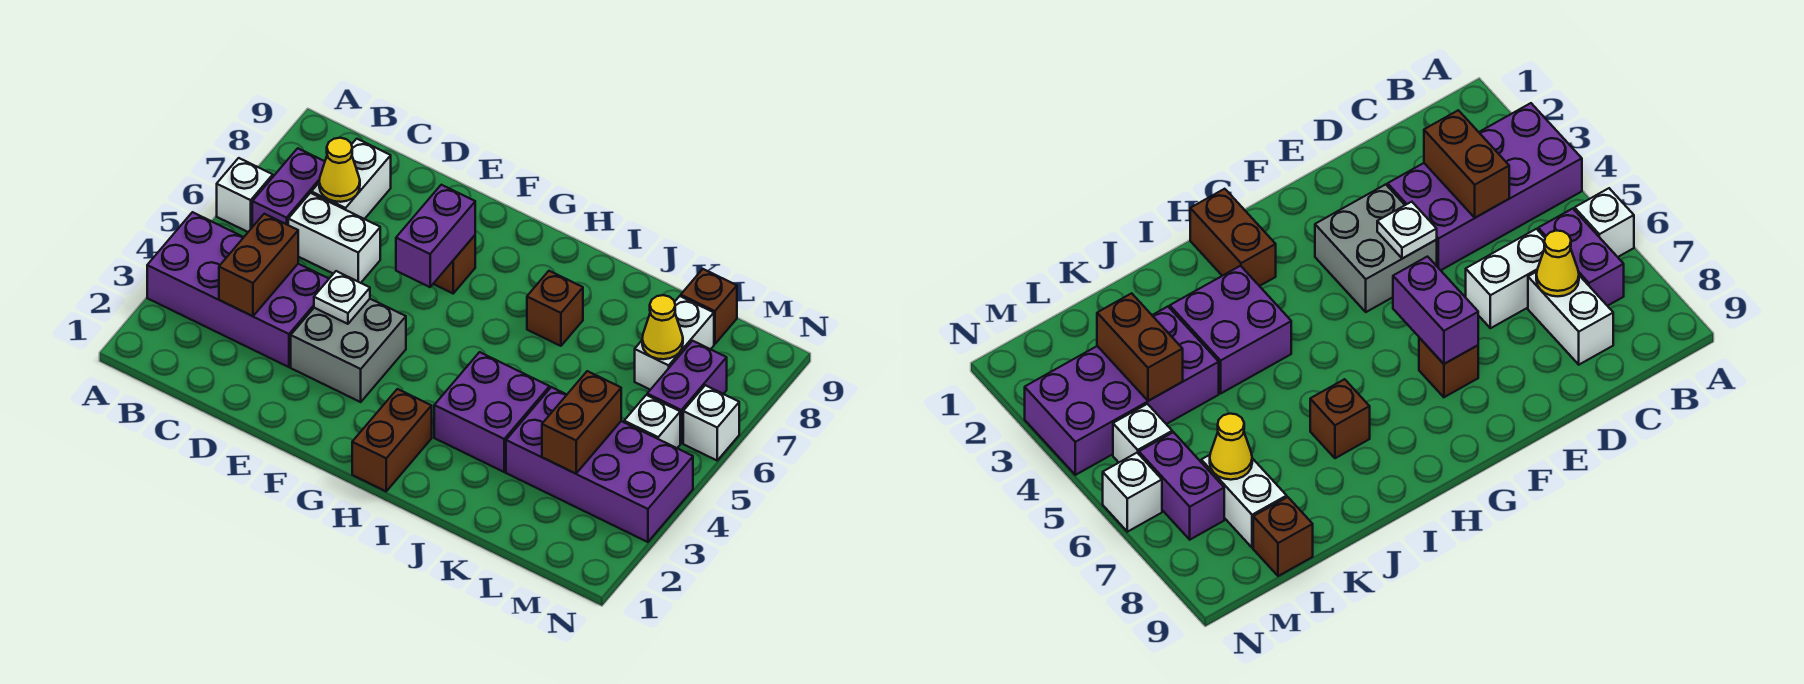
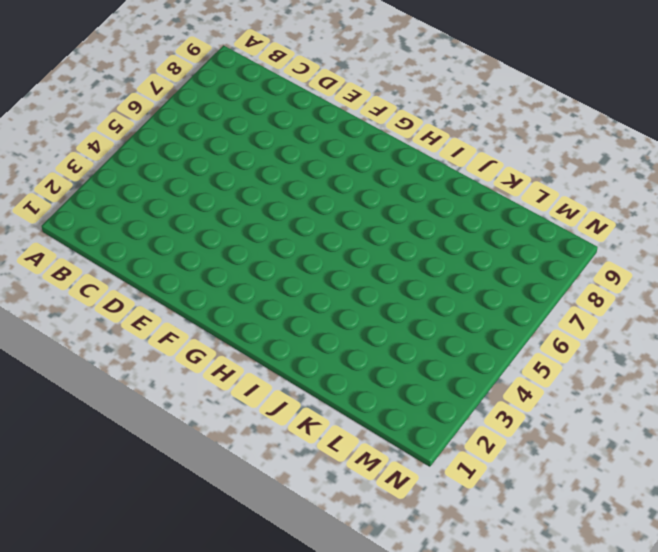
none -> purple 2x4 brick [147,212,329,367]
none -> white 1x1 brick [217,158,273,232]
none -> purple 1x2 brick [252,148,325,227]

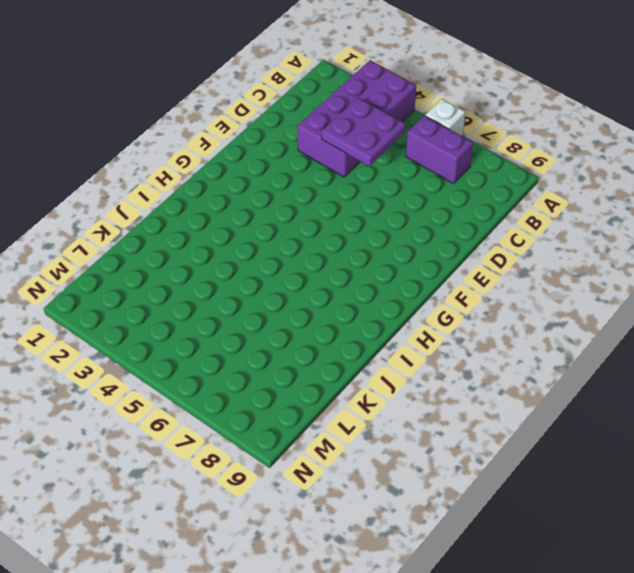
purple 2x2 plate [322,97,406,166] -> brown 1x2 brick [219,214,298,316]
none -> white 1x2 brick [288,193,380,283]
none -> white 1x2 brick [311,139,391,219]
none -> grey 2x2 brick [291,299,406,402]

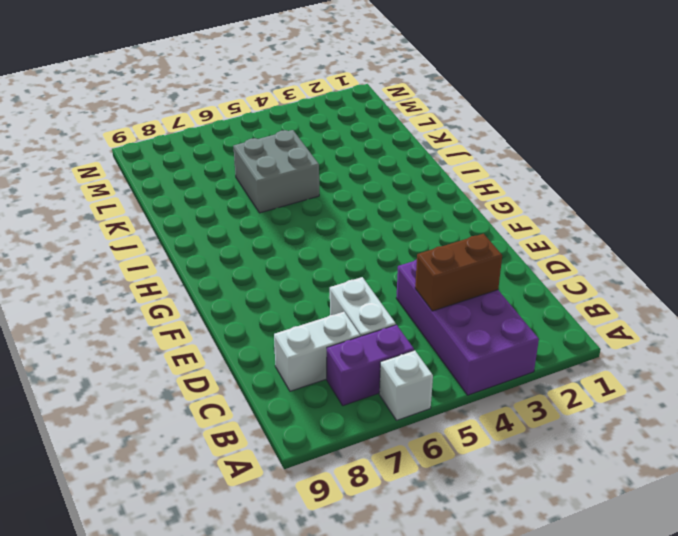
grey 2x2 brick [233,130,319,213] -> grey 2x2 brick moved to [291,299,406,402]
none -> brown 1x1 brick [434,235,475,293]
none -> brown 1x2 brick [352,389,432,491]
none -> purple 2x2 brick [434,352,550,472]

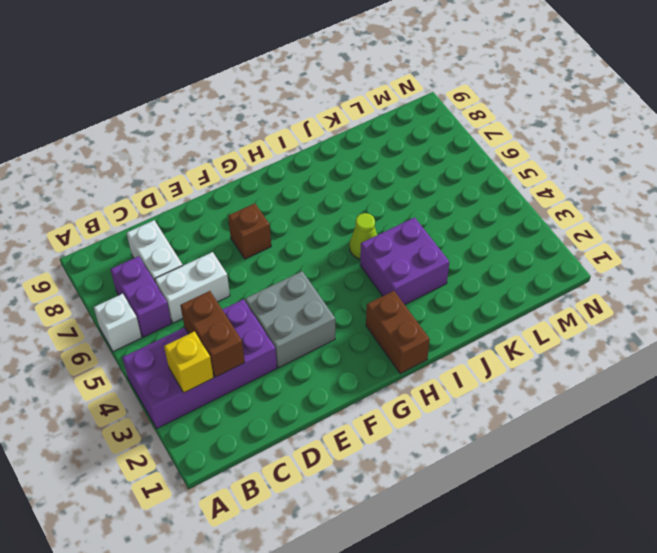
yellow 1x1 brick [164,331,214,393] -> none
lime 1x1 cone [350,213,377,259] -> none
none -> brown 1x1 brick [527,271,583,346]
none -> purple 2x4 brick [506,387,693,542]
none -> white 1x2 brick [635,296,714,390]

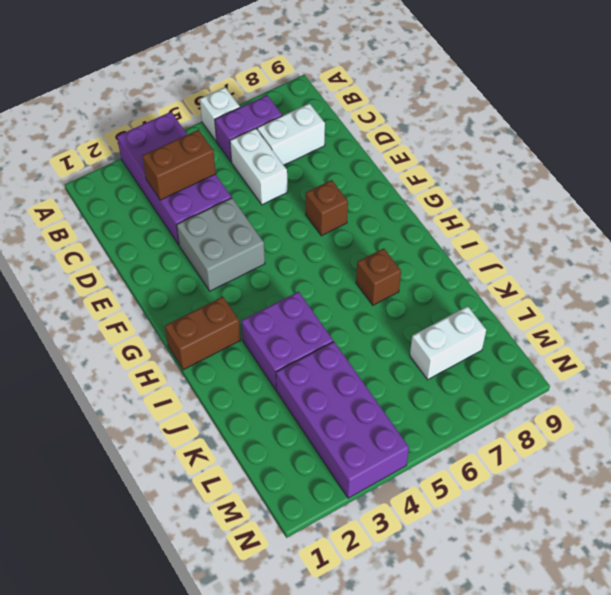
none -> brown 1x1 brick [681,269,737,344]
none -> white 1x1 brick [624,395,680,448]
none -> purple 1x2 brick [647,341,727,443]

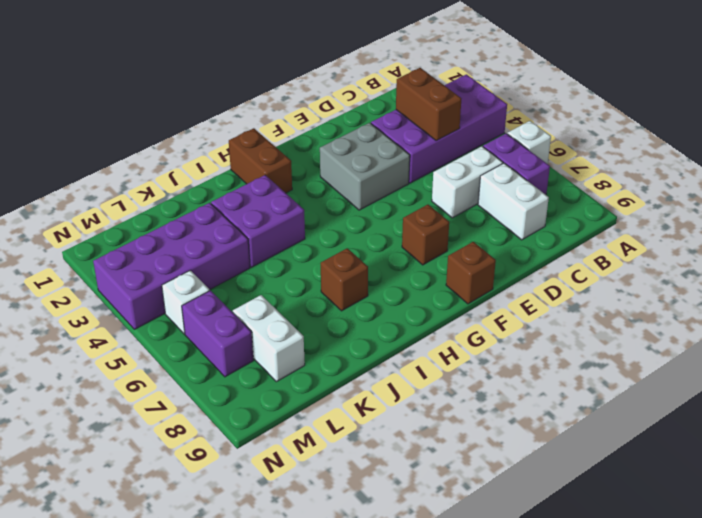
brown 1x1 brick [446,242,496,304] -> brown 1x1 brick moved to [681,269,737,344]
none -> white 1x1 brick [683,385,739,460]
none -> yellow 1x1 cone [319,138,360,202]
none -> white 1x1 plate [314,271,370,324]

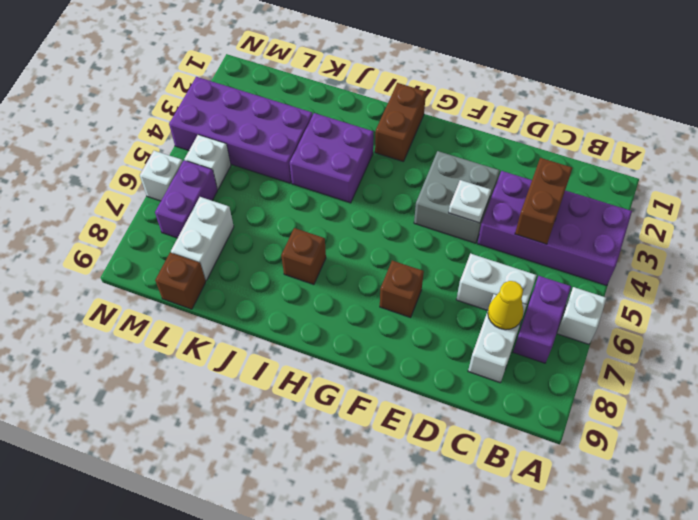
none -> purple 1x2 brick [396,185,475,287]
none -> brown 1x2 brick [542,371,621,474]
none -> yellow 1x1 cone [642,295,683,359]

